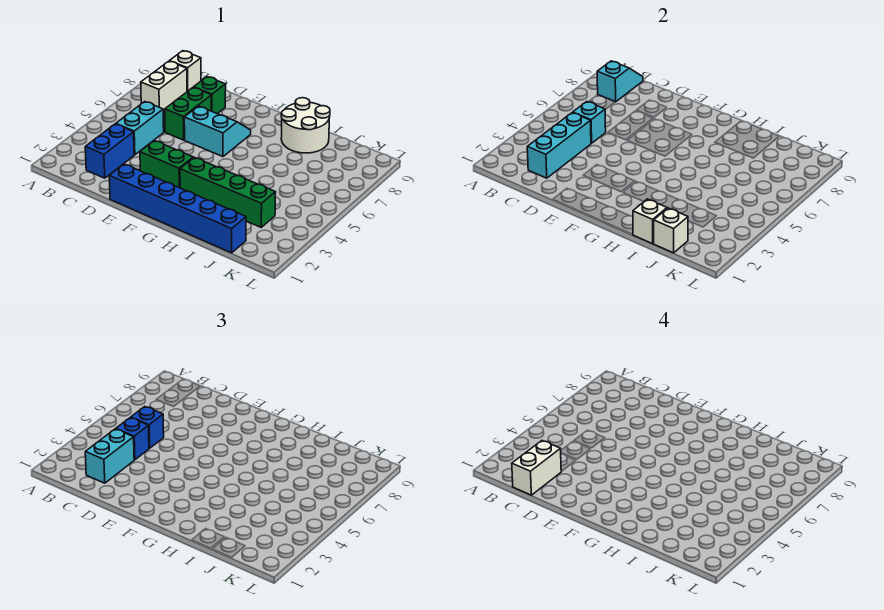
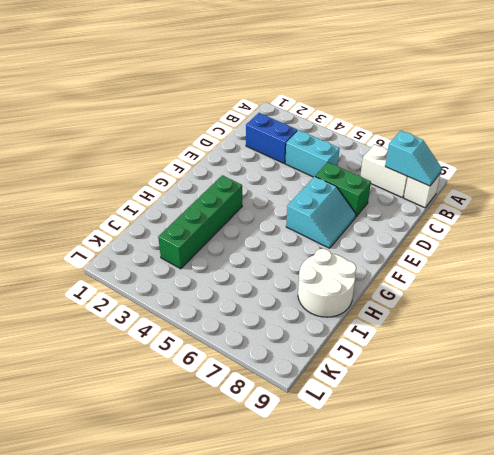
none -> green 1x1 brick [194,77,226,114]
none -> blue 1x6 brick [109,164,246,253]
none -> green 1x2 brick [140,141,193,188]

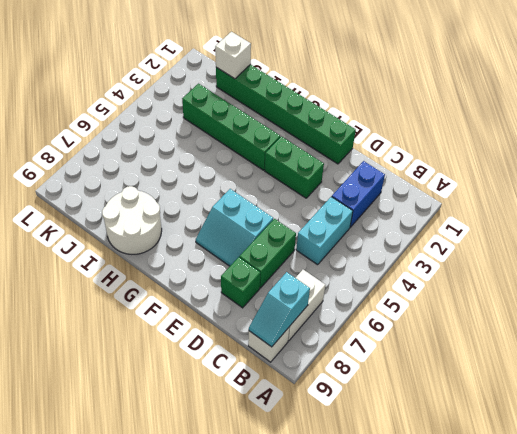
green 1x6 brick [216,64,356,164] -> blue 1x6 brick [109,164,246,253]
none -> cyan 1x3 brick [527,113,591,178]
none -> cyan 1x1 brick [573,102,606,143]
none -> white 1x1 brick [633,199,667,244]

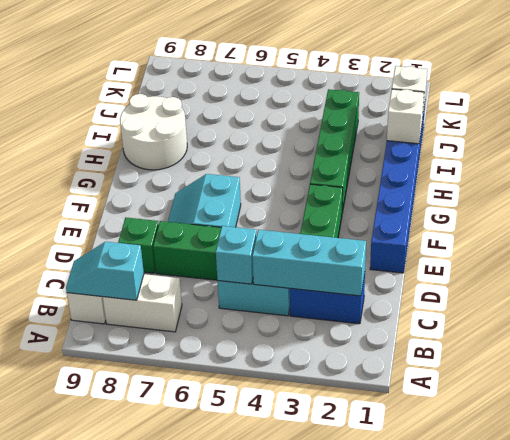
none -> cyan 1x2 brick [85,429,134,483]
none -> blue 1x1 brick [116,418,149,460]
none -> blue 1x1 brick [131,407,164,448]

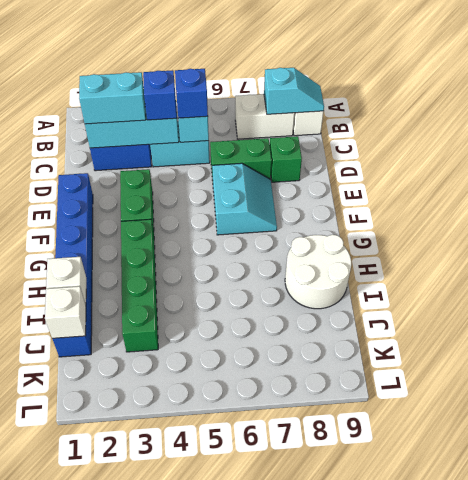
none -> white 1x2 brick [512,441,561,495]

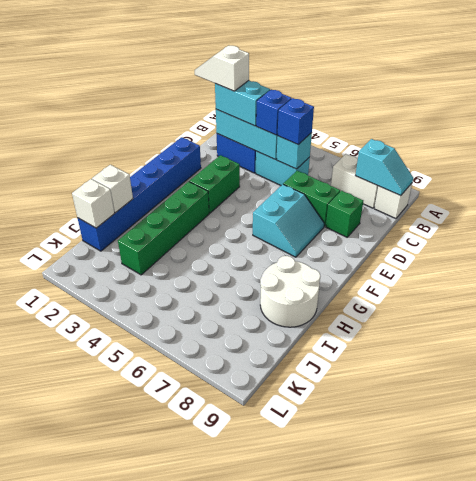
white 1x2 slope [195,45,249,91] -> white 1x2 brick [512,441,561,495]

